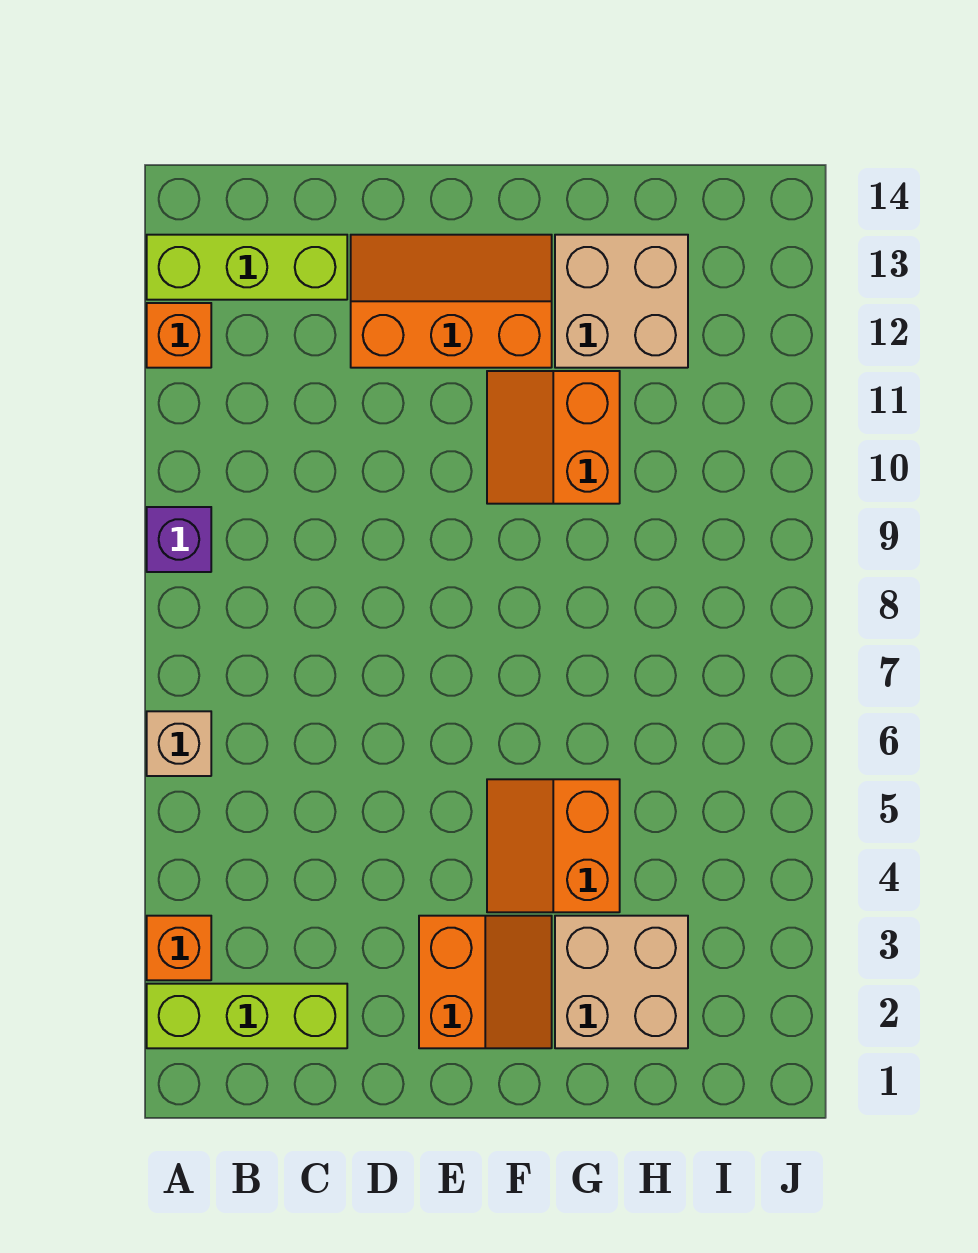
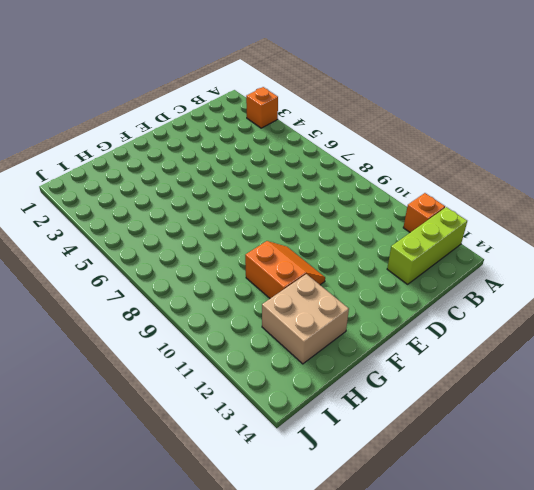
none -> lime 1x3 brick [147,984,347,1048]
none -> tan 1x1 brick [147,711,211,776]
none -> purple 1x1 brick [147,507,211,572]

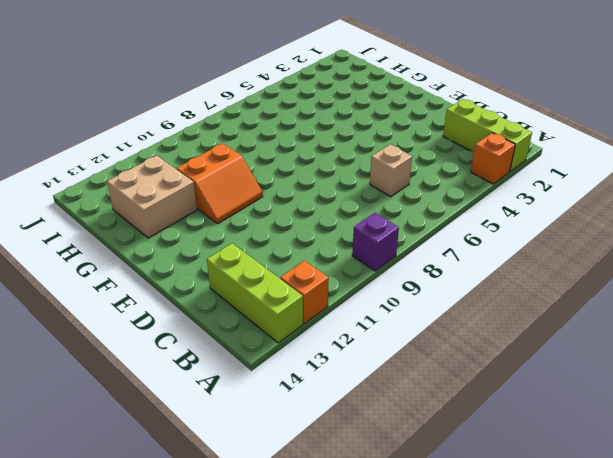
tan 1x1 brick [370,144,412,197] -> tan 1x1 brick moved to [147,711,211,776]
none -> orange 2x3 slope [351,235,552,368]
none -> orange 2x2 slope [419,916,552,1048]
none -> orange 2x2 slope [487,779,620,912]

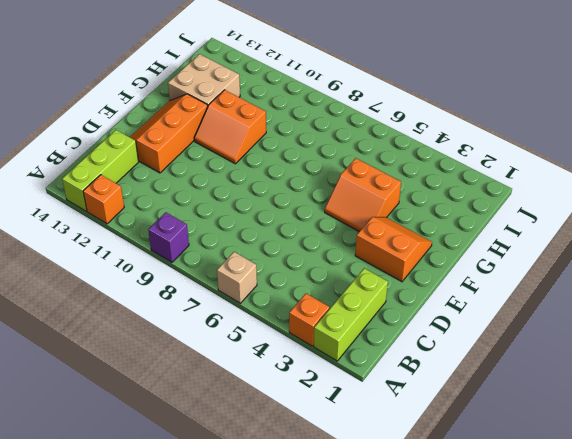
none -> tan 2x2 brick [555,916,688,1048]

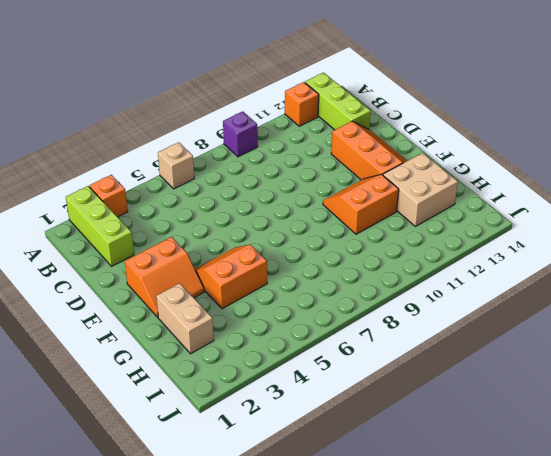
tan 1x2 brick [156,283,214,354] -> tan 2x2 brick [555,916,688,1048]

